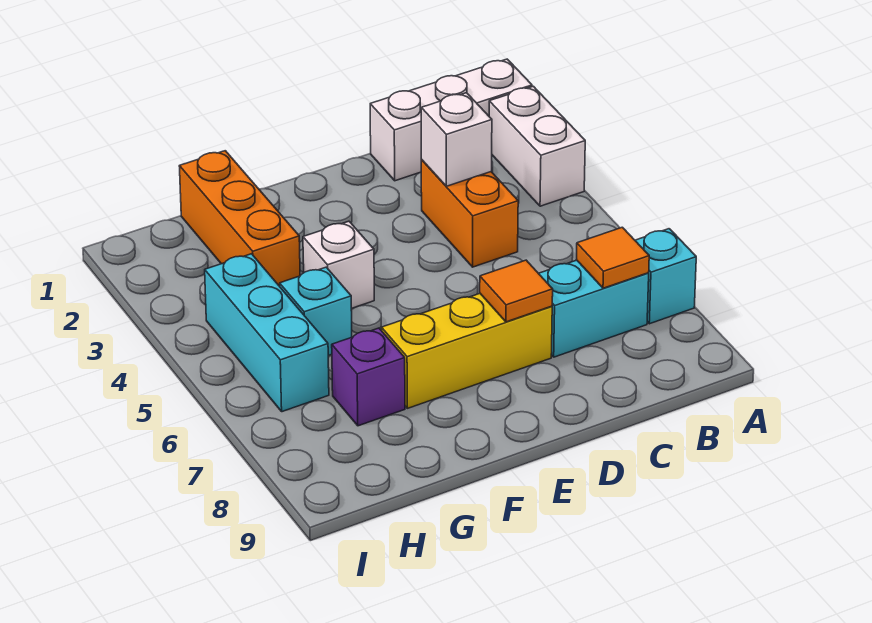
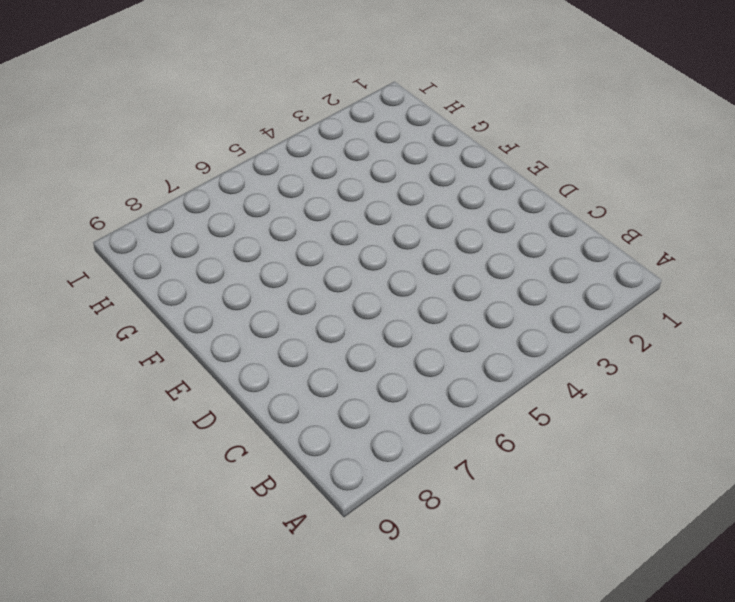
none -> white 1x3 brick [370,59,532,181]
none -> white 1x2 brick [489,86,585,206]
none -> cyan 1x1 brick [635,229,696,324]

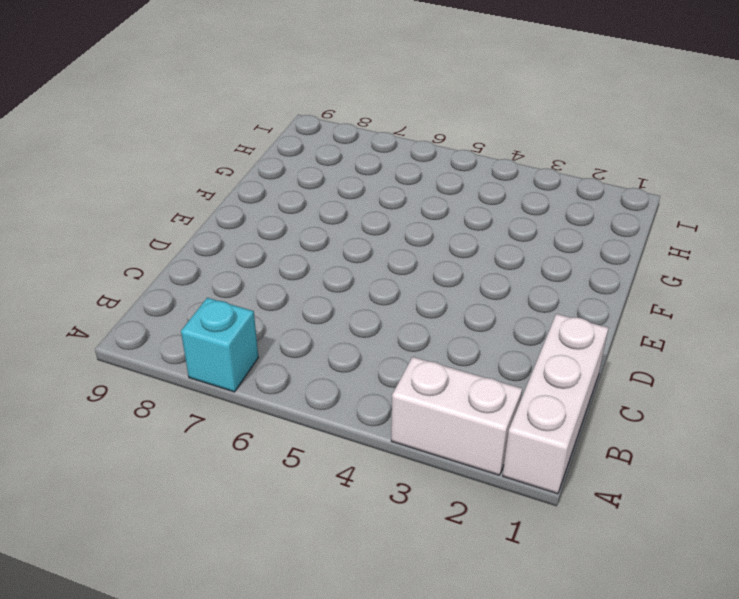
none -> cyan 1x2 brick [539,260,649,357]
none -> orange 1x2 brick [421,160,518,267]
none -> yellow 1x3 brick [382,294,552,408]

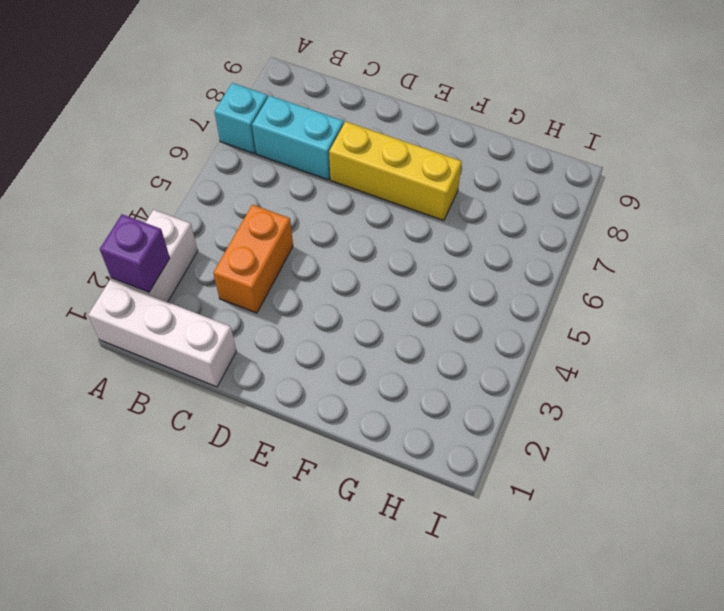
purple 1x1 brick [100,214,170,292] -> purple 1x1 brick moved to [332,328,405,426]
none -> white 1x1 brick [303,221,374,309]
none -> orange 1x3 brick [179,151,300,286]
none -> cyan 1x1 brick [280,267,352,356]

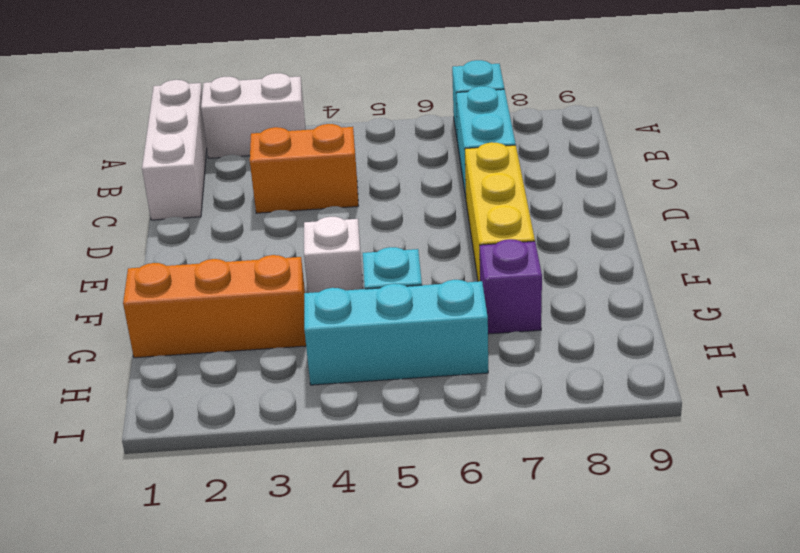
none -> orange 1x1 tile [577,227,649,288]
none -> white 1x1 brick [421,93,492,186]
none -> orange 1x1 tile [480,260,553,322]

